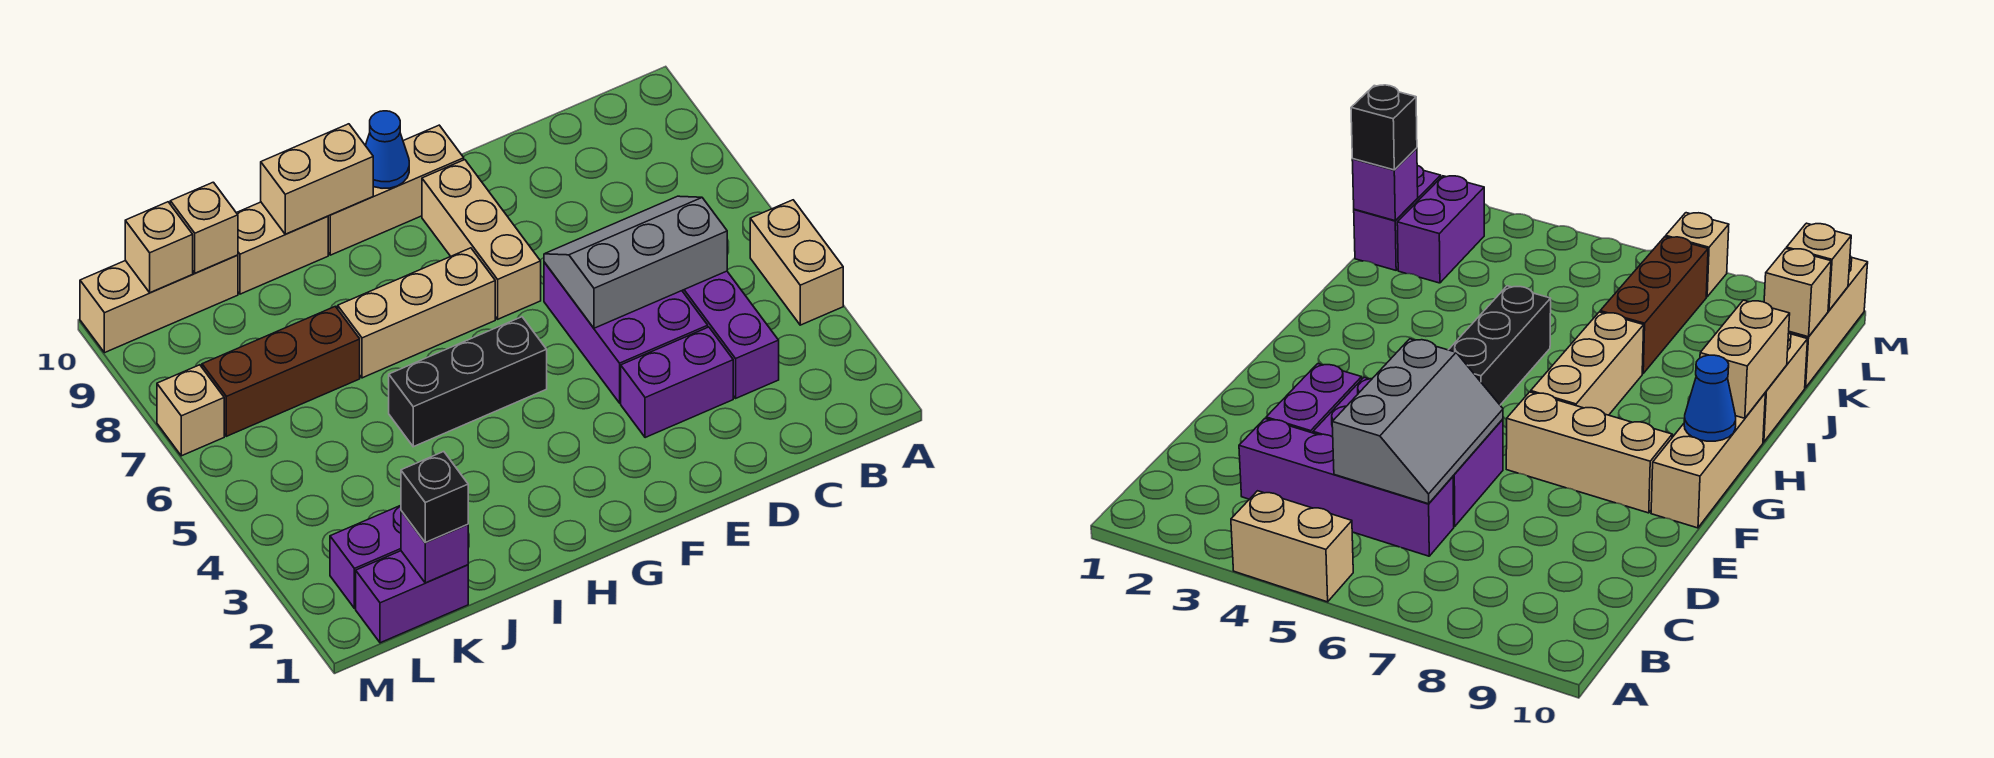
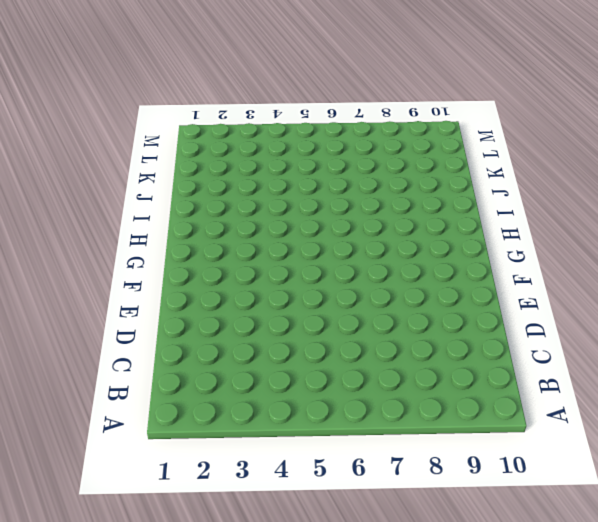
none -> tan 1x2 brick [750,200,843,325]
none -> purple 1x4 brick [682,271,779,398]
none -> purple 1x2 brick [621,327,733,438]

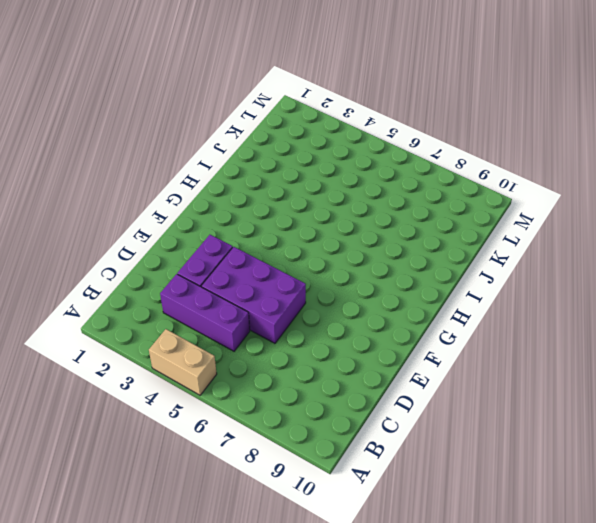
purple 1x3 brick [160,274,250,351] -> purple 1x4 brick [682,271,779,398]
none -> tan 1x3 brick [422,160,541,319]
none -> tan 1x3 brick [328,125,464,255]
none -> black 1x3 brick [389,317,547,447]

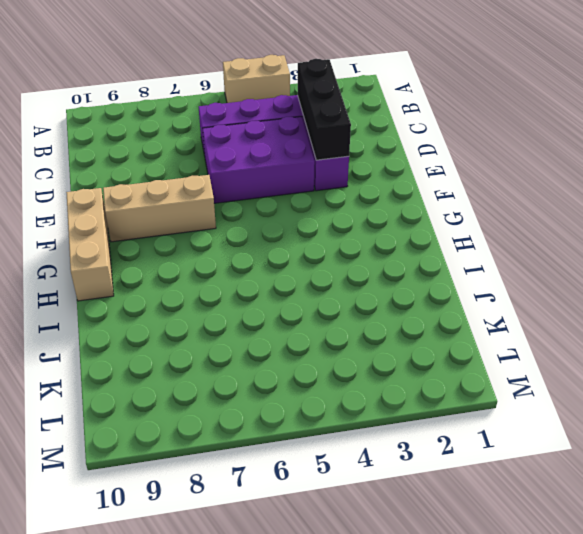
black 1x3 brick [298,59,351,160] -> black 1x3 brick moved to [389,317,547,447]
none -> tan 1x3 brick [338,248,495,378]
none -> tan 1x2 brick [237,202,328,294]
none -> brown 1x3 brick [202,306,360,436]

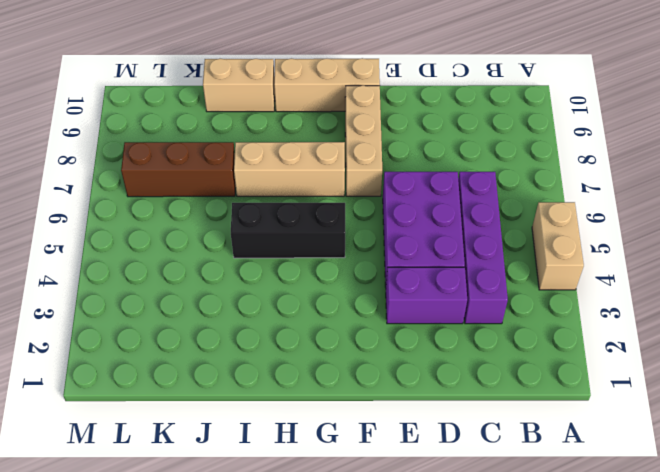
none -> purple 1x2 brick [356,551,468,643]
none -> purple 1x2 brick [330,505,401,608]
none -> tan 1x3 brick [80,255,238,353]

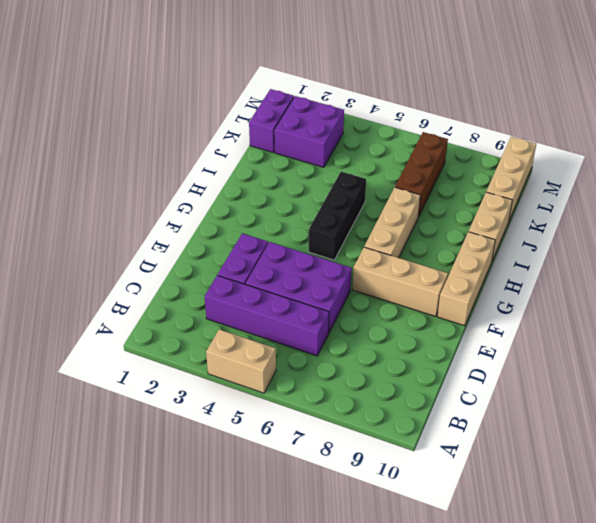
purple 2x2 brick [274,96,344,167] -> purple 1x2 brick [330,505,401,608]
none -> tan 1x1 brick [157,365,224,456]
none -> grey 2x3 slope [544,196,727,328]
none -> blue 1x1 cone [365,111,409,188]

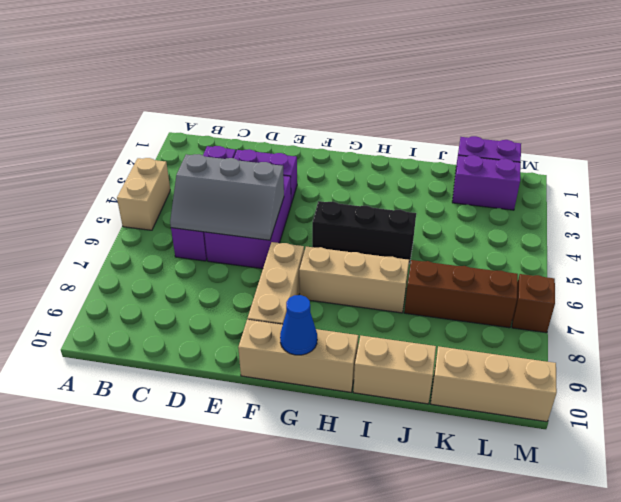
brown 1x1 brick [512,274,555,333] -> tan 1x1 brick [157,365,224,456]
none -> tan 1x2 brick [261,124,373,234]
none -> purple 1x1 brick [401,511,468,583]
none -> tan 1x1 brick [170,182,238,273]

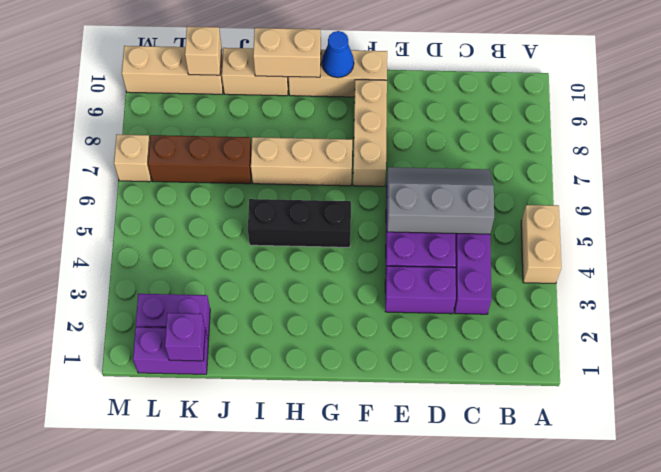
none -> tan 1x1 brick [125,202,193,293]
none -> black 1x1 brick [401,452,468,543]

